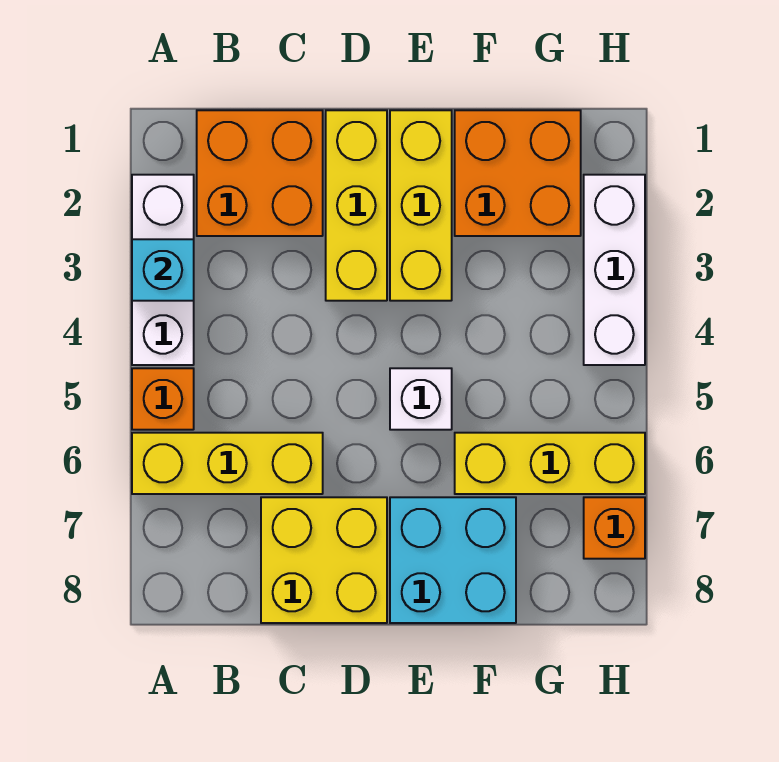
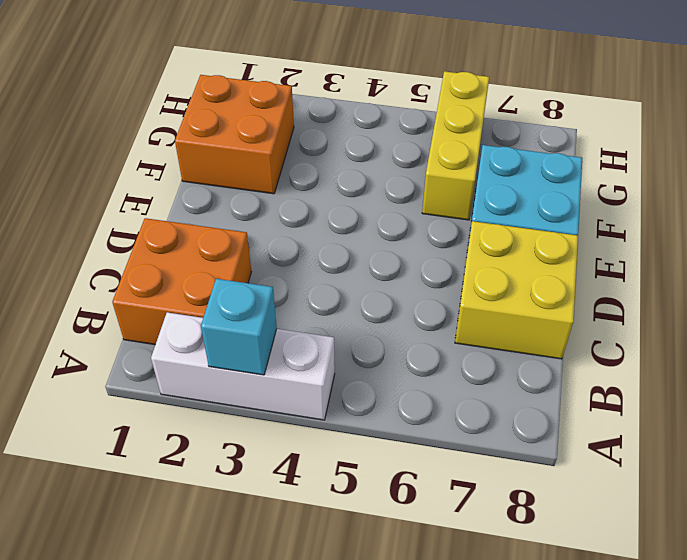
none -> orange 1x1 brick [132,368,194,430]
none -> yellow 1x3 brick [132,433,323,494]
none -> yellow 1x3 brick [326,110,387,301]

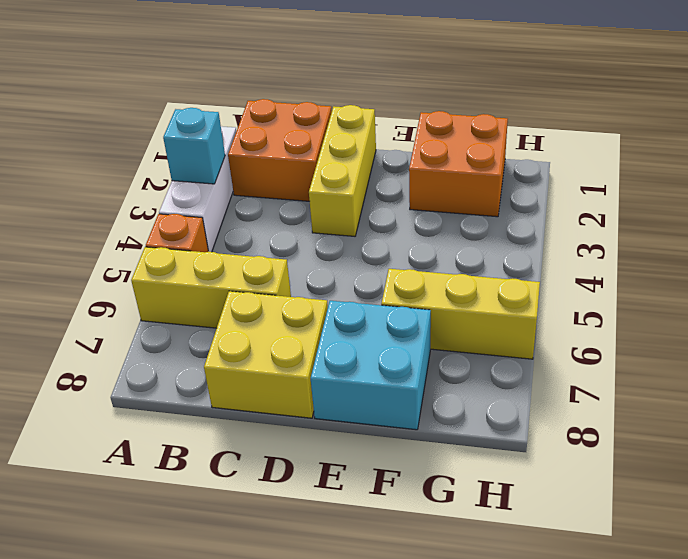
none -> yellow 1x3 brick [390,110,452,301]
none -> white 1x1 brick [390,368,452,430]
none -> white 1x3 brick [584,175,645,365]

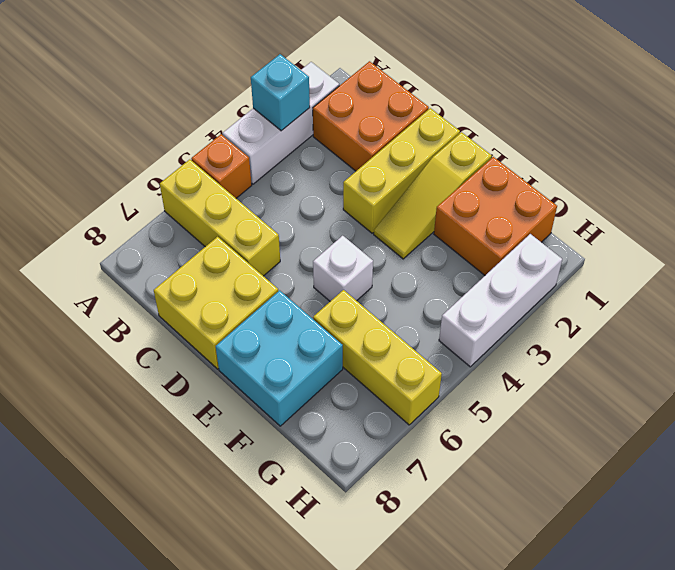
yellow 1x3 slope [374,132,492,259] -> yellow 1x3 brick [390,110,452,301]
none -> orange 1x1 brick [584,497,645,559]

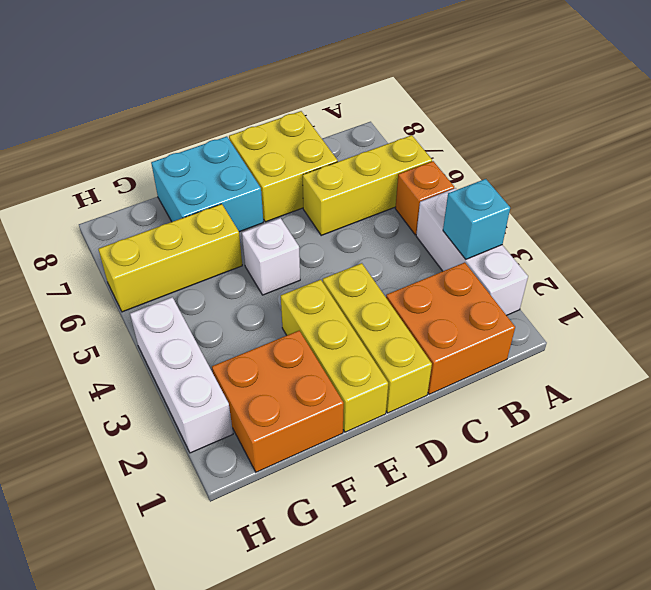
none -> orange 1x1 brick [584,497,645,559]

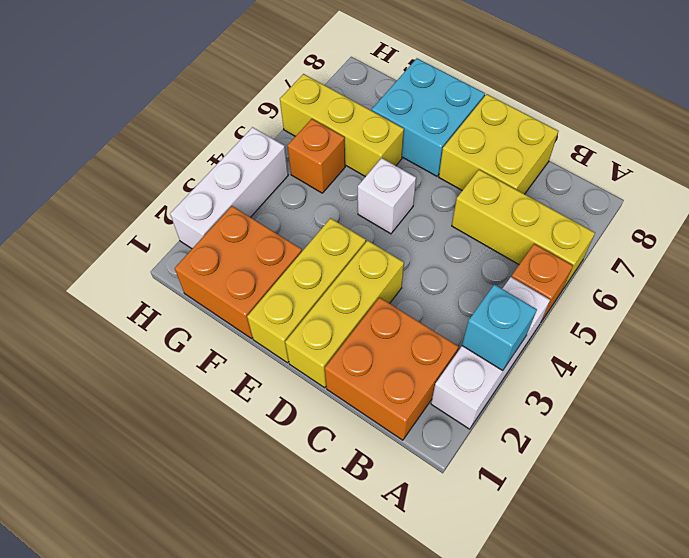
orange 1x1 brick [288,119,345,193] -> orange 1x1 brick moved to [584,497,645,559]

